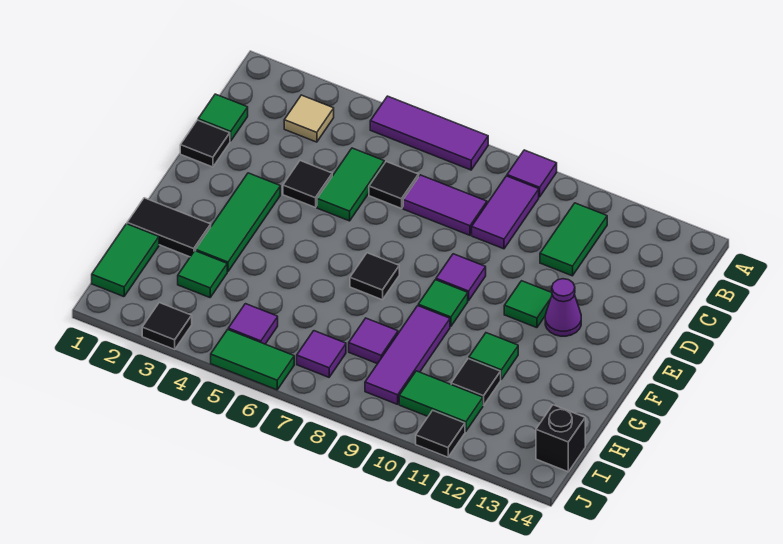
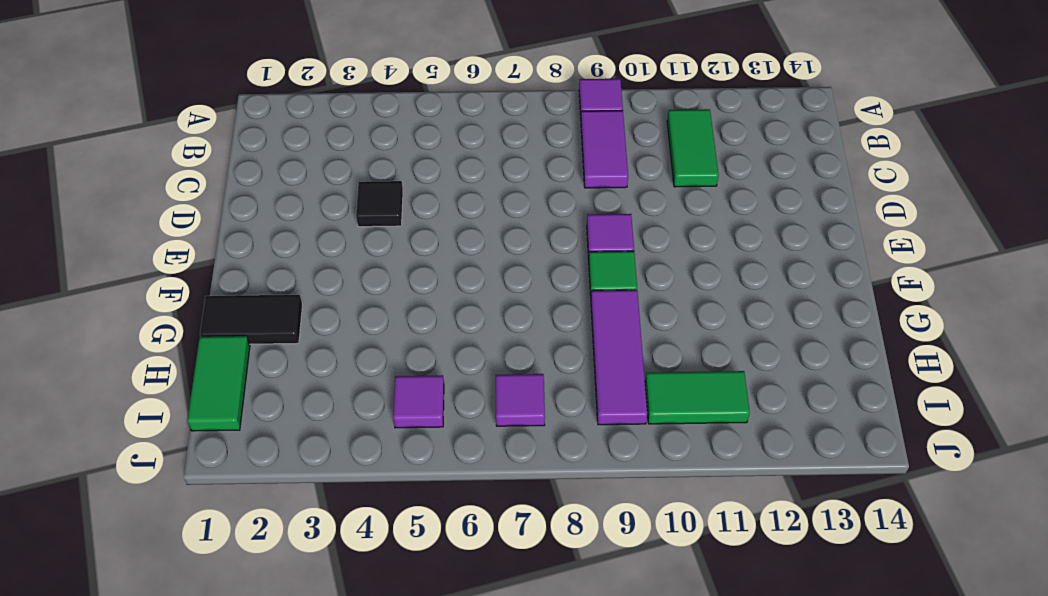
none -> purple 1x3 tile [370,96,488,170]
none -> tan 1x1 tile [284,95,334,142]
none -> green 1x1 tile [198,94,248,141]
none -> green 1x2 tile [317,148,384,221]

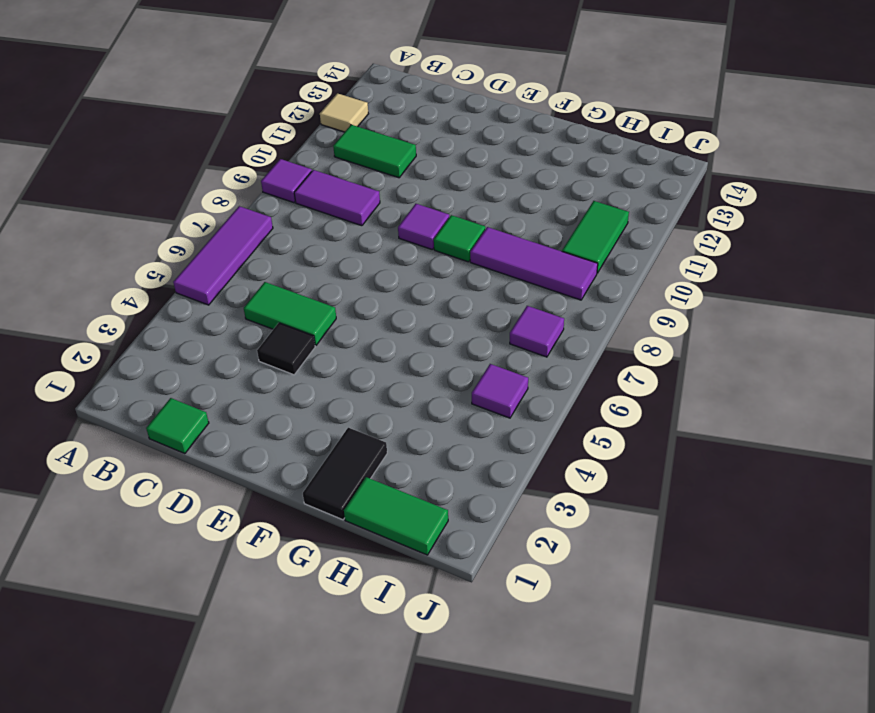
tan 1x1 tile [320,93,368,132] -> tan 1x1 tile moved to [284,95,334,142]
none -> black 1x1 tile [369,162,419,208]
none -> purple 1x2 tile [403,175,487,235]
none -> black 1x1 tile [180,120,230,167]
none -> green 1x3 tile [196,173,280,272]

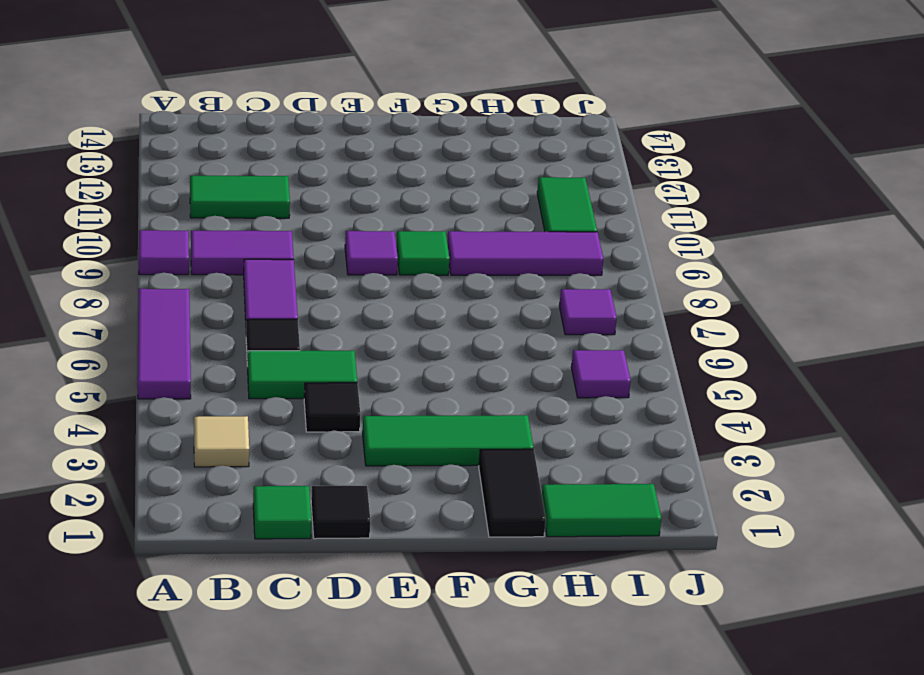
none -> green 1x1 tile [504,281,552,328]
none -> purple 1x1 cone [545,279,581,336]
none -> black 1x1 tile [350,253,399,300]
none -> green 1x1 tile [469,333,518,379]

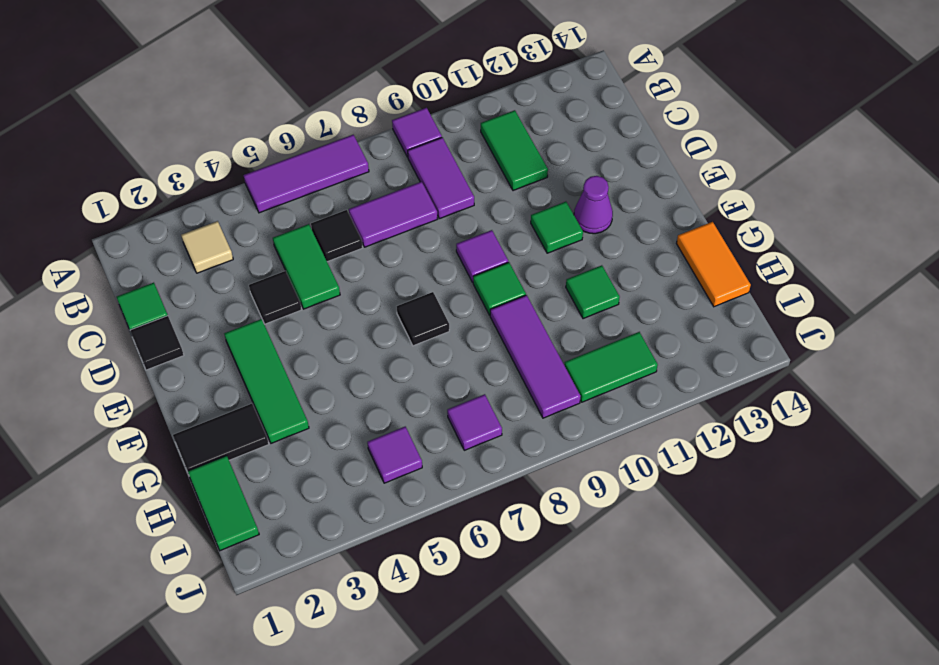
orange 1x2 tile [676,222,751,307] -> none
none -> green 1x1 tile [178,251,227,298]
none -> purple 1x1 tile [349,318,398,364]
none -> black 1x1 tile [451,359,501,405]
none -> black 1x1 brick [536,405,585,472]

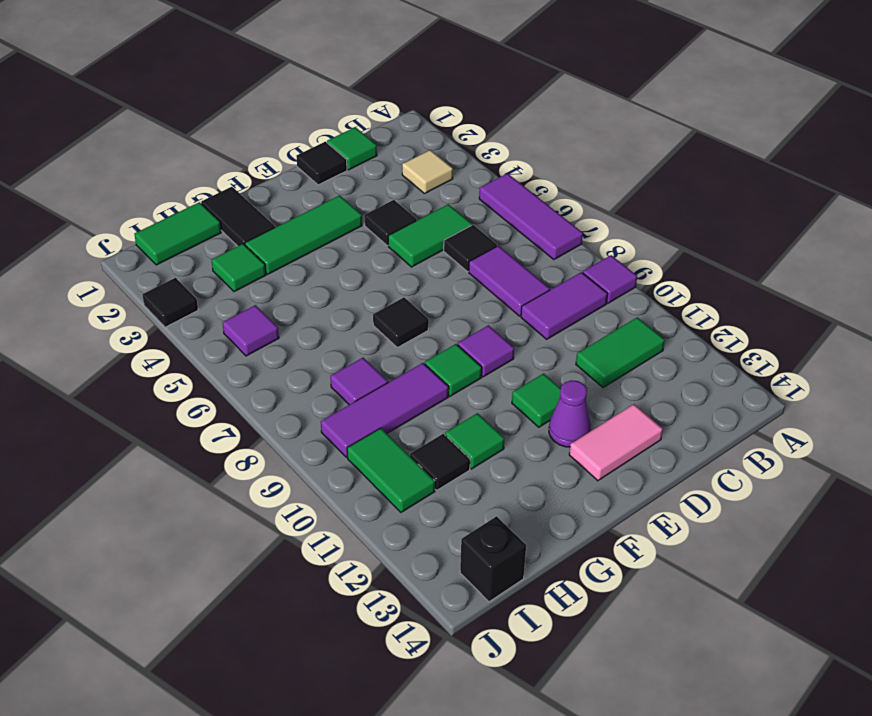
pink 1x2 tile [569,404,663,481] -> none
none -> purple 1x1 tile [297,331,346,377]
none -> green 1x2 tile [211,330,294,390]
none -> black 1x1 tile [416,410,465,457]

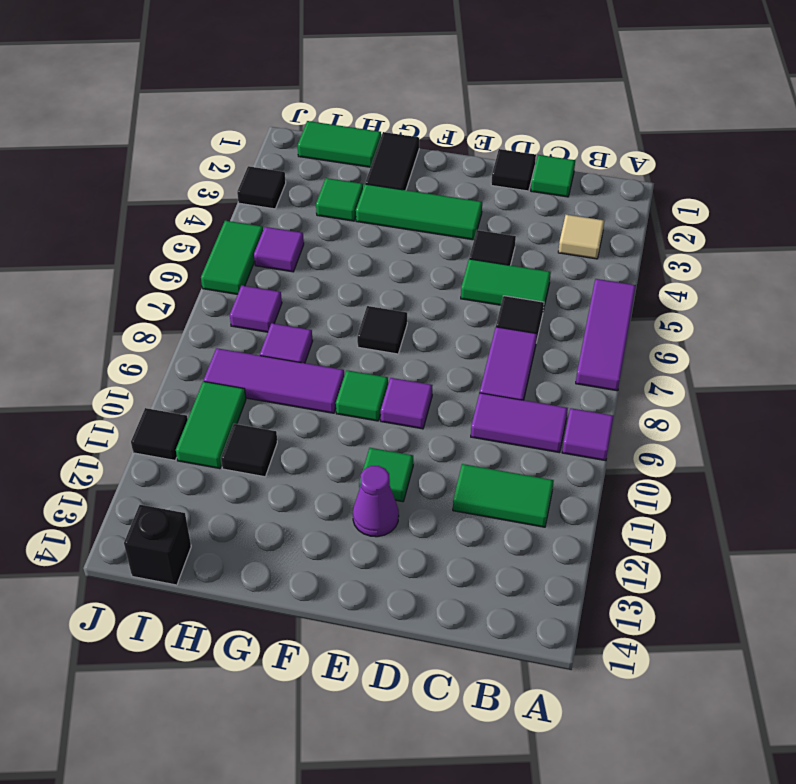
none -> green 1x1 tile [469,333,518,379]

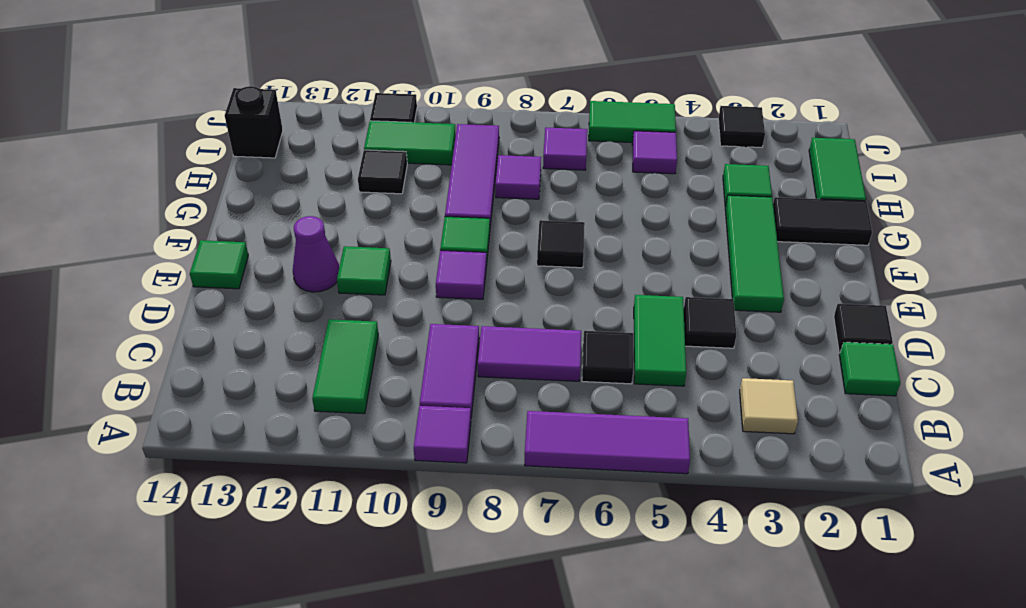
green 1x1 tile [190,240,248,289] -> green 1x1 tile moved to [469,333,518,379]

